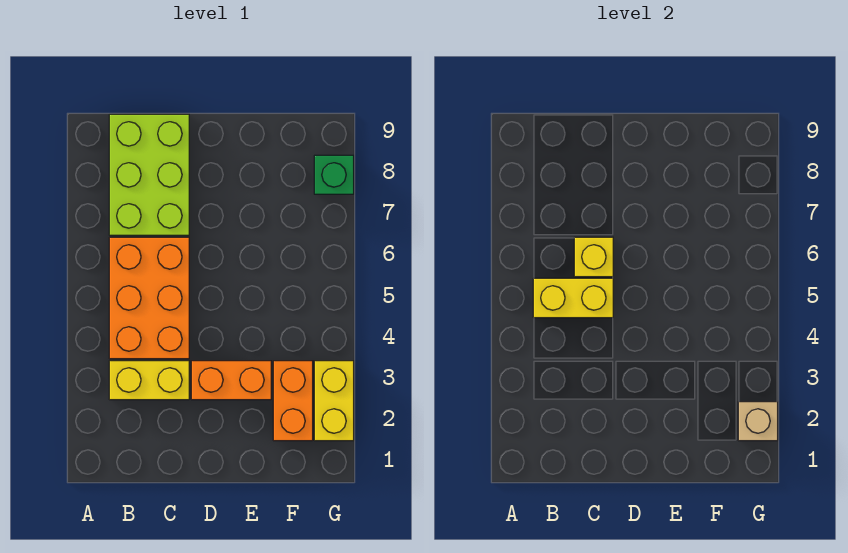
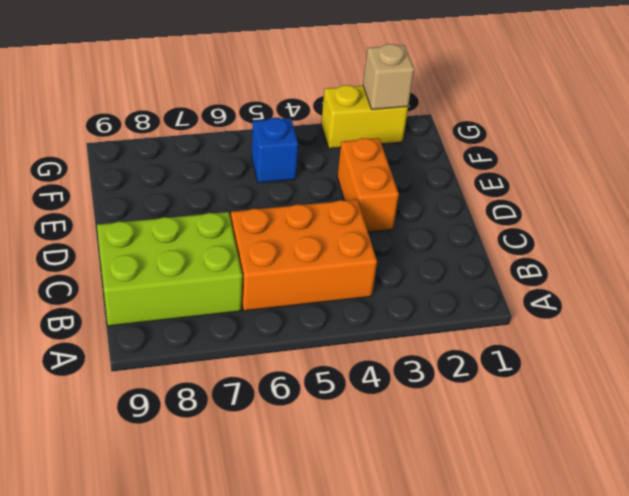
blue 1x1 brick [251,118,298,183] -> none
none -> yellow 1x2 brick [109,361,189,400]
none -> orange 1x2 brick [273,361,313,441]

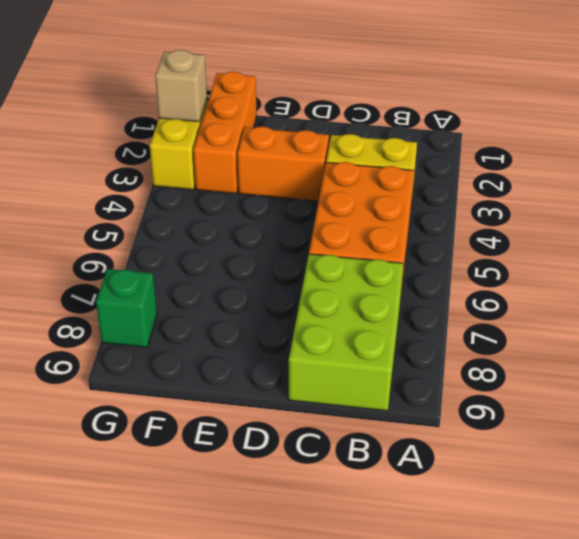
orange 1x3 brick [193,72,257,194] -> orange 1x2 brick [273,361,313,441]
none -> yellow 1x2 brick [533,278,613,318]
none -> yellow 1x1 brick [574,237,613,277]

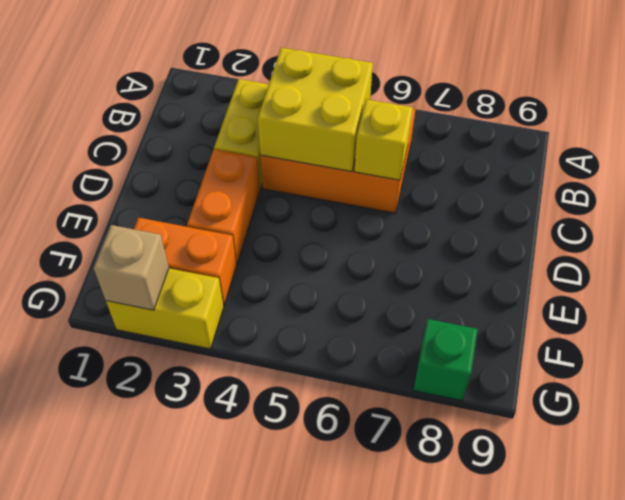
yellow 2x2 brick [258,48,373,172] -> yellow 1x2 brick [533,278,613,318]
none -> lime 2x3 brick [109,114,189,235]

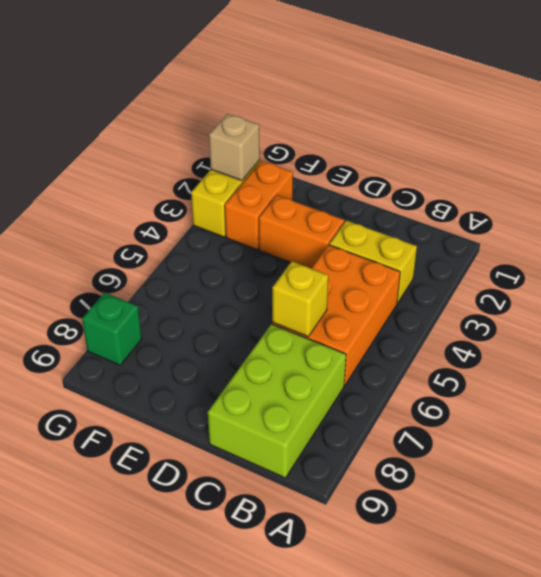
none -> yellow 1x2 brick [533,278,613,318]

